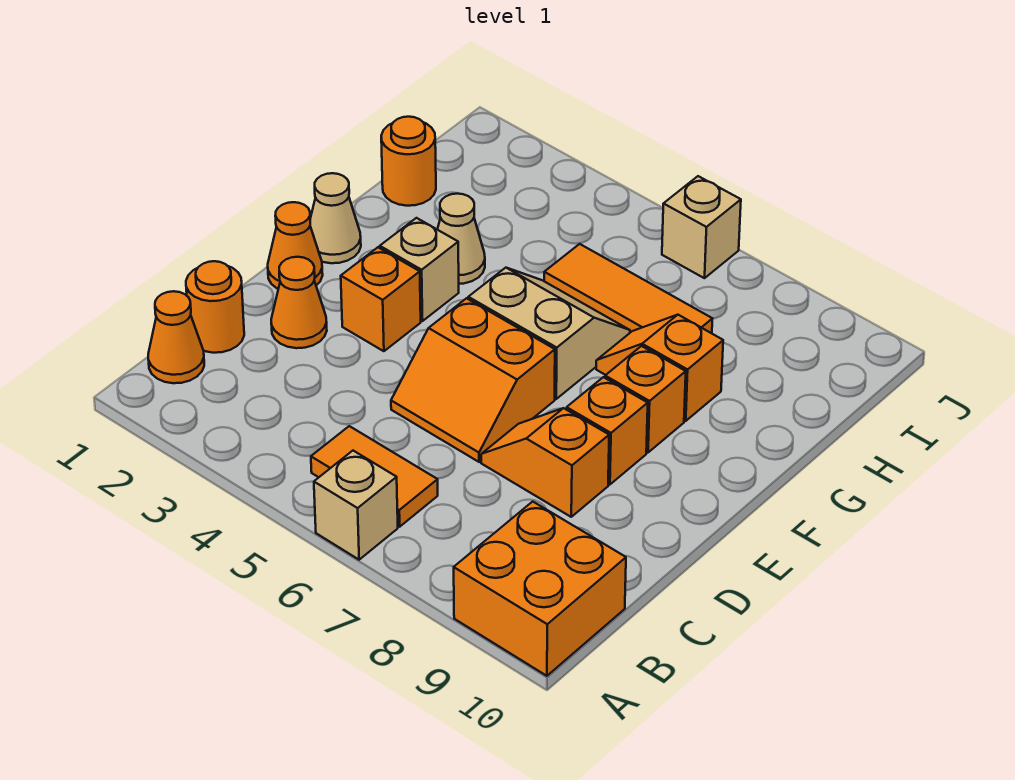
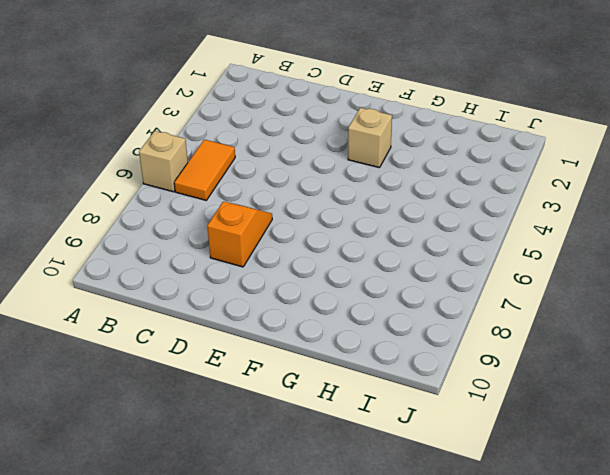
none -> orange 2x2 brick [454,502,626,676]
none -> orange 1x1 cone [148,291,204,383]
none -> orange 1x1 round brick [186,261,244,353]

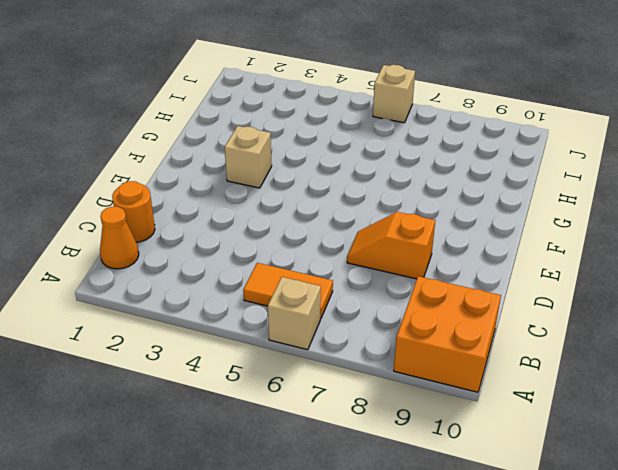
none -> orange 1x1 cone [271,257,327,348]
none -> orange 2x2 slope [391,298,555,462]
none -> orange 1x1 cone [268,202,323,289]

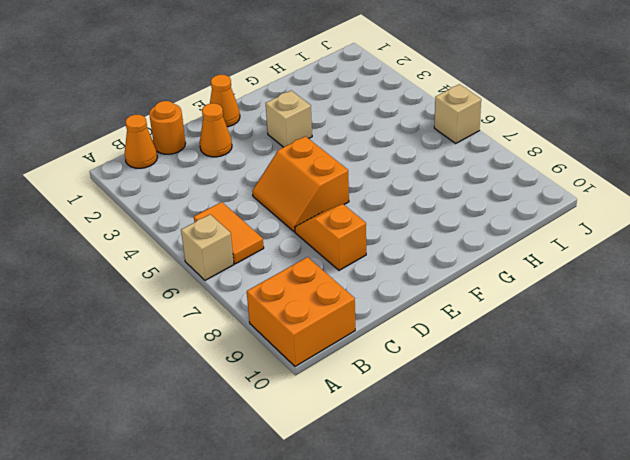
none -> orange 1x1 brick [341,247,421,351]
none -> orange 1x1 brick [566,377,648,484]
none -> tan 1x1 cone [310,173,361,263]

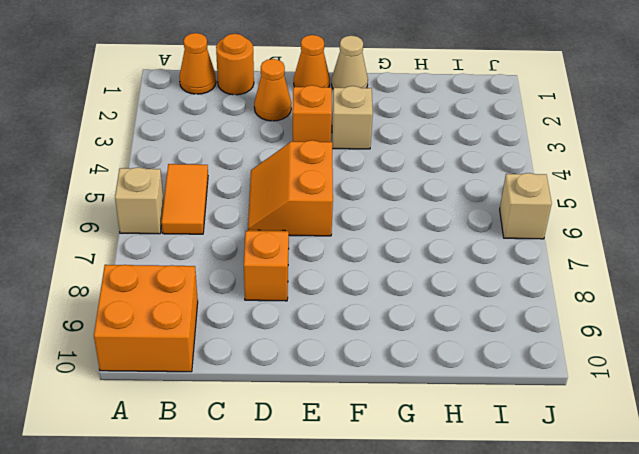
none -> orange 1x1 brick [566,377,648,484]
none -> tan 2x2 slope [468,268,630,399]
none -> orange 1x1 brick [605,346,686,452]

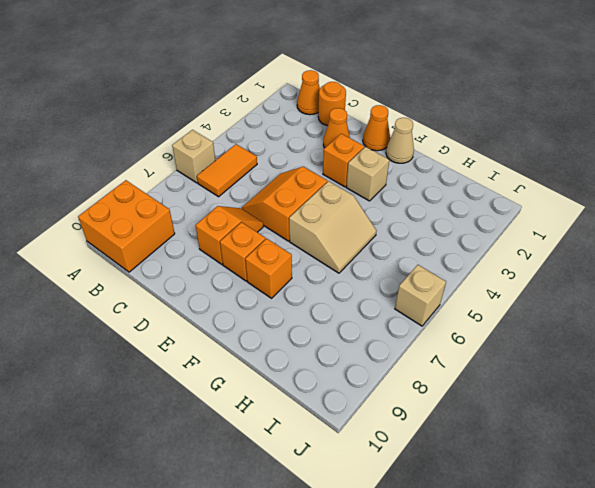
none -> tan 1x1 cone [437,194,485,284]
none -> orange 1x2 slope [596,315,723,421]
none -> orange 1x1 round brick [381,117,436,206]

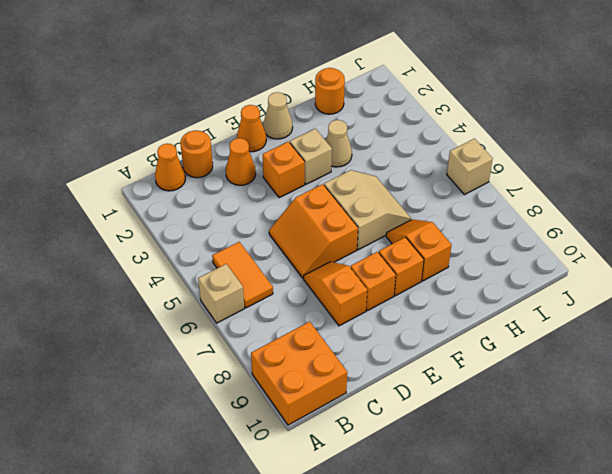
none -> orange 1x3 tile [544,244,713,333]

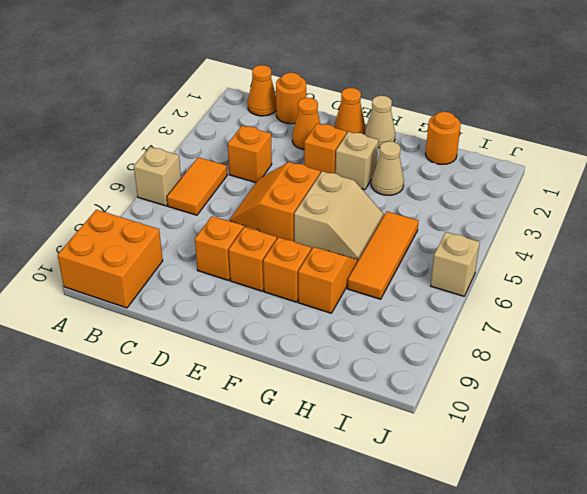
orange 1x1 brick [228,125,272,182] -> none

